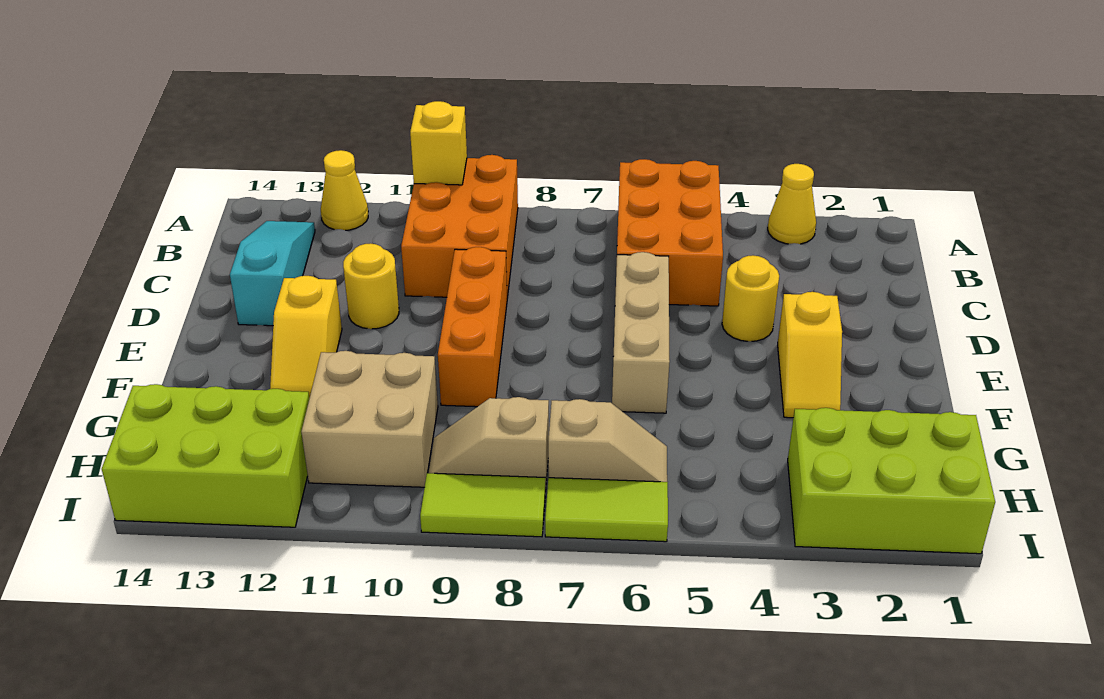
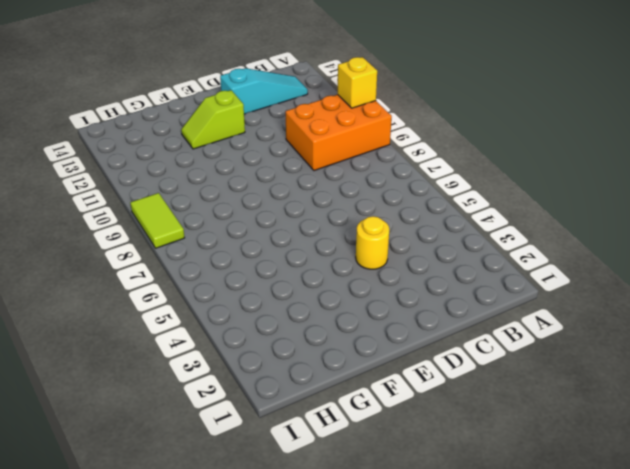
lime 1x2 slope [181,90,245,149] -> yellow 1x2 slope [270,276,342,398]
none -> yellow 1x1 cone [768,164,816,244]
none -> orange 2x3 brick [616,159,723,306]
none -> yellow 1x1 cone [321,150,368,230]

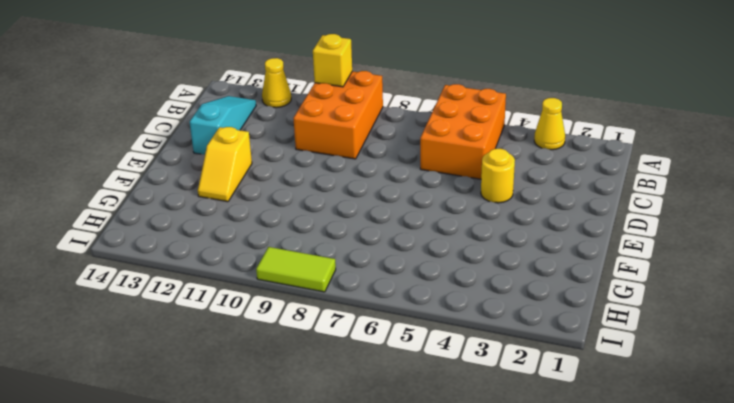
none -> tan 1x3 brick [612,252,670,413]
none -> orange 1x3 brick [438,247,507,407]
none -> yellow 1x1 round brick [343,243,399,329]

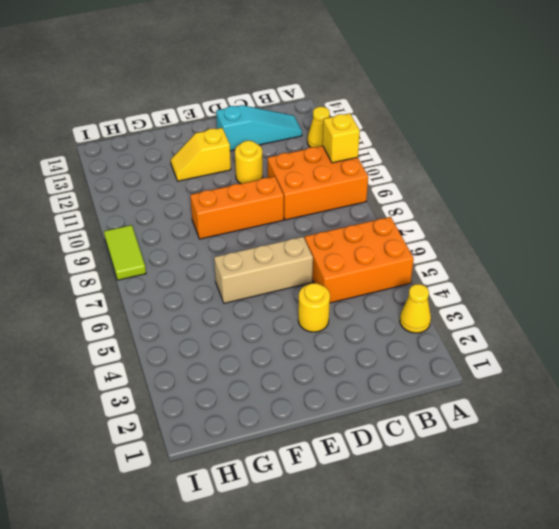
none -> yellow 1x2 slope [778,292,842,418]
none -> tan 2x2 brick [301,351,438,487]
none -> lime 2x3 brick [788,408,995,554]

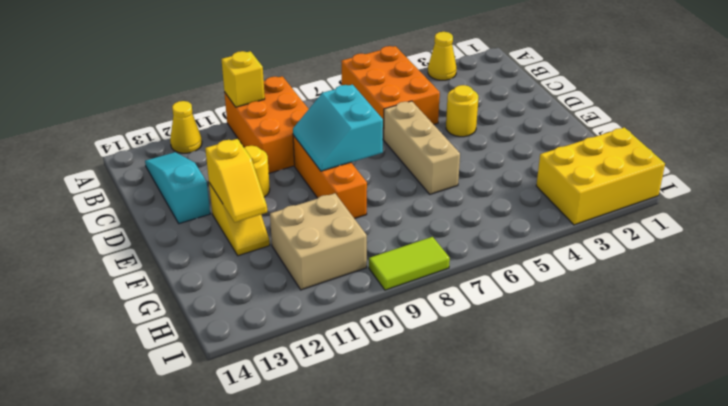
cyan 2x2 slope [293,85,383,171] -> none
yellow 1x2 slope [205,139,267,222] -> yellow 1x2 slope moved to [778,292,842,418]
yellow 2x3 brick [536,127,665,225] -> lime 2x3 brick [788,408,995,554]
none -> tan 1x2 slope [548,399,667,482]
none -> tan 1x2 slope [429,397,549,492]
none -> lime 2x3 brick [102,384,309,527]

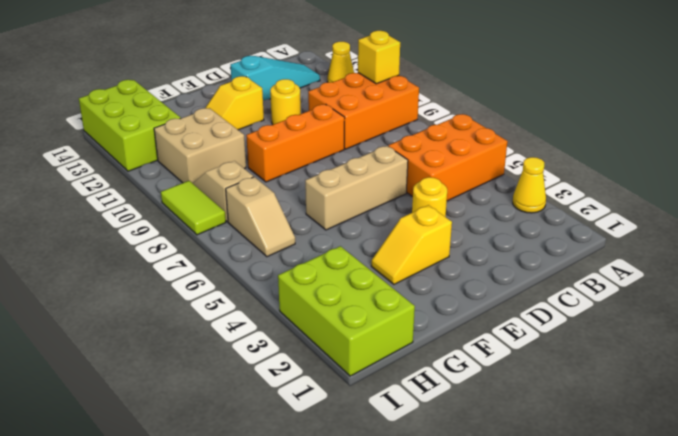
none -> lime 1x2 tile [545,478,668,542]

